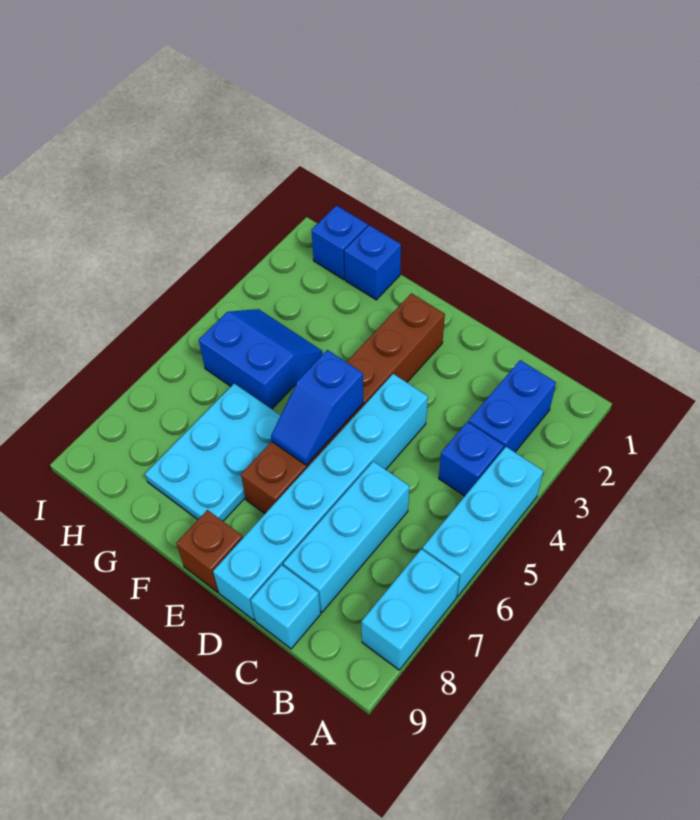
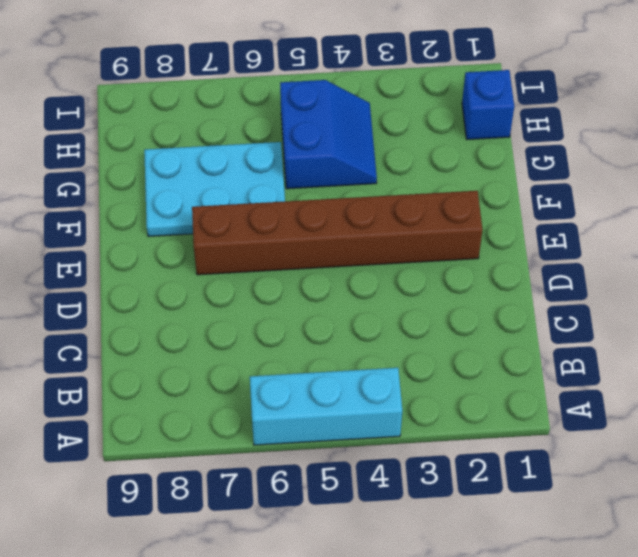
none -> cyan 1x2 brick [362,549,460,670]
none -> blue 1x2 brick [468,360,556,452]
none -> blue 1x1 brick [439,422,504,496]

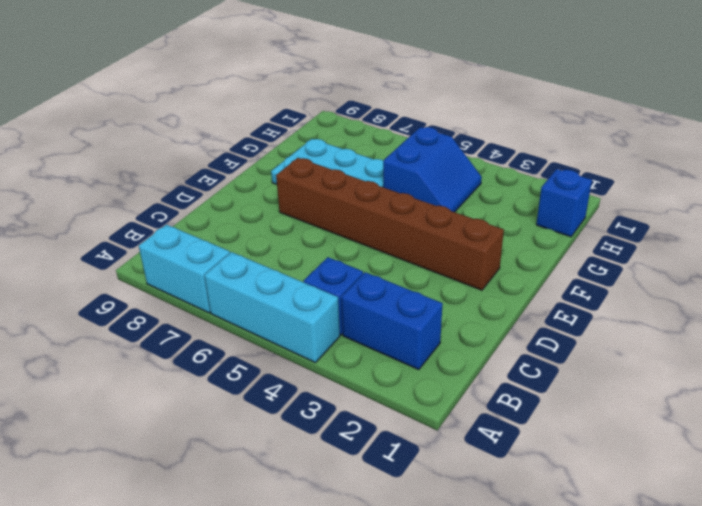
none -> cyan 1x3 brick [283,461,409,612]
none -> cyan 1x1 brick [251,565,321,649]
none -> cyan 1x6 brick [213,374,428,620]

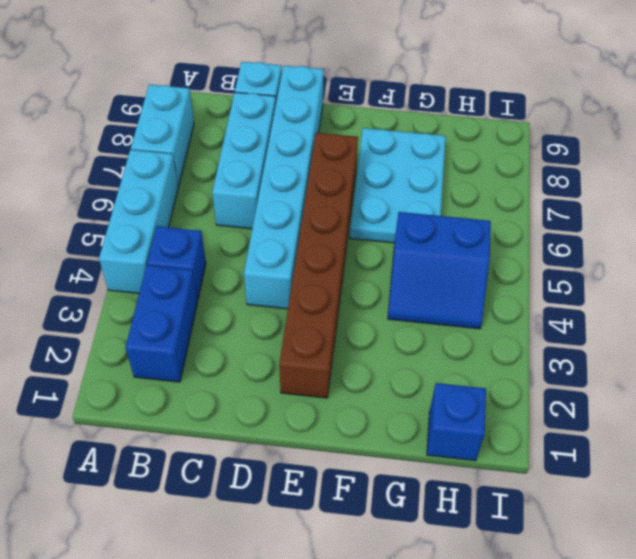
none -> brown 1x1 brick [176,510,243,592]
none -> blue 1x1 brick [344,225,401,300]
none -> blue 1x2 slope [271,350,363,465]

